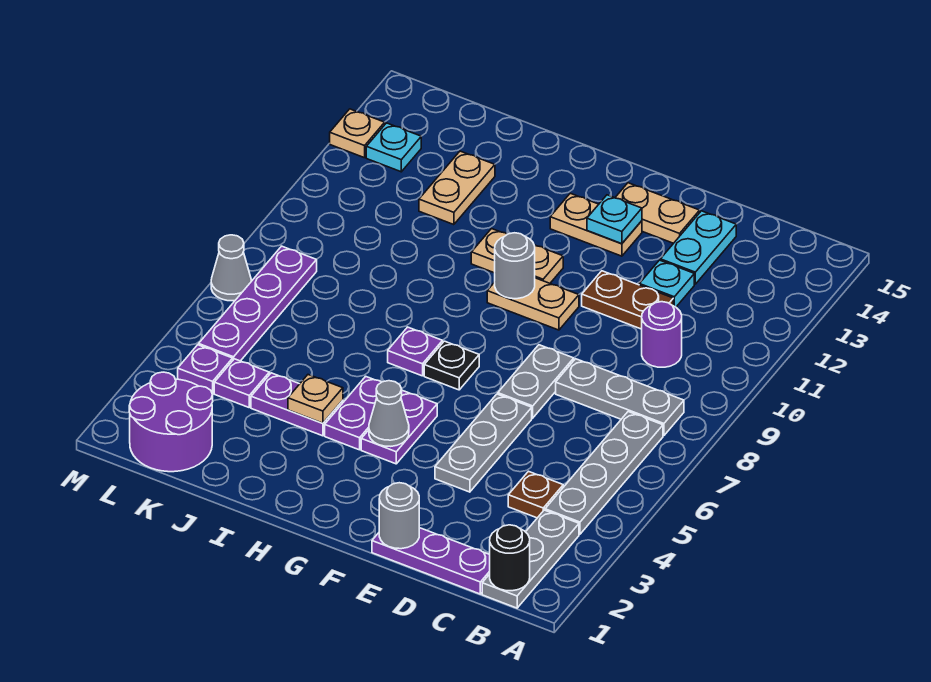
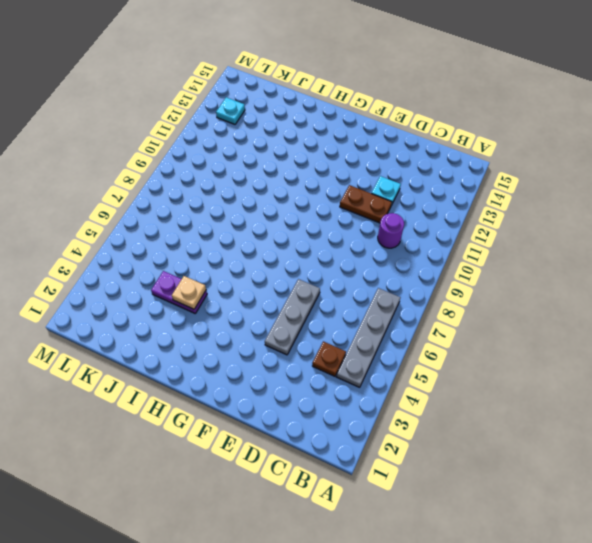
none -> grey 1x3 plate [482,510,579,608]
none -> grey 1x3 plate [556,359,684,436]
none -> purple 1x3 plate [372,528,490,594]
none -> cyan 1x2 plate [660,211,736,284]

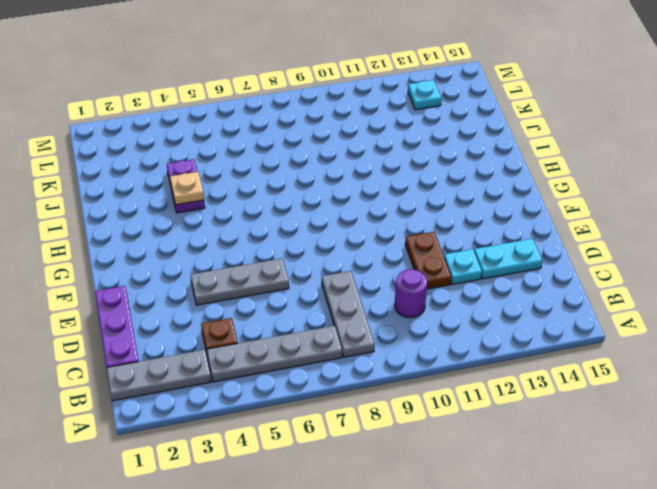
none -> grey 1x2 plate [498,345,574,418]
none -> tan 1x2 plate [615,183,700,243]
none -> tan 1x2 plate [487,278,579,330]
none -> tan 1x2 plate [550,193,642,256]

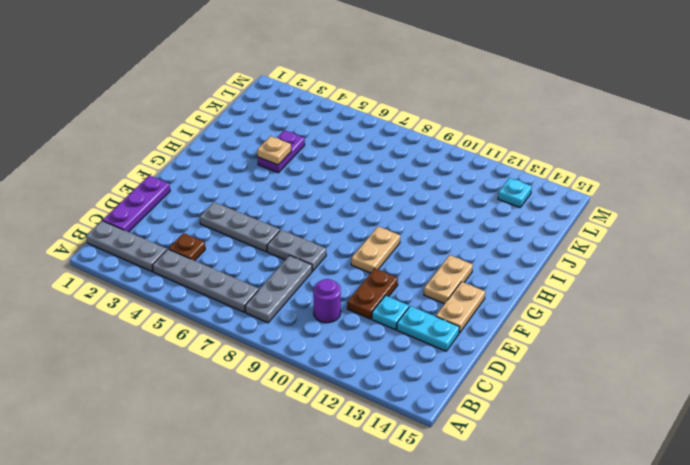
none -> purple 1x2 plate [361,391,437,464]
none -> black 1x1 plate [424,341,479,390]
none -> tan 1x2 plate [471,229,563,283]
none -> purple 1x2 plate [325,376,381,450]

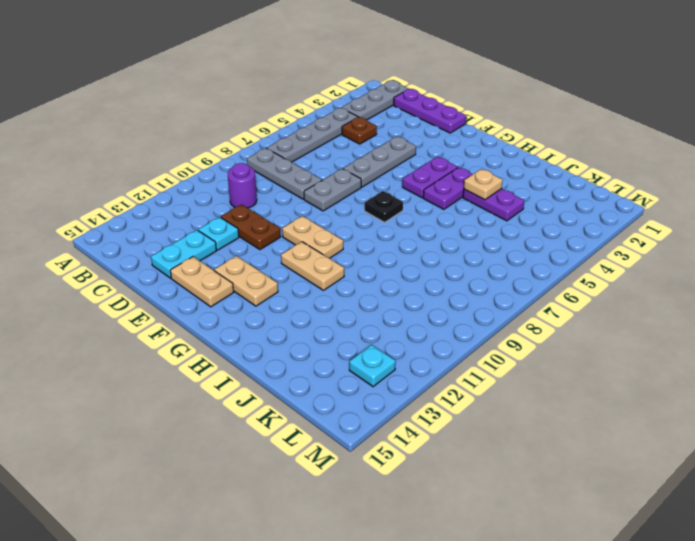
none -> purple 1x1 plate [388,327,443,376]
none -> tan 1x2 plate [419,151,495,225]
none -> purple 2x2 round brick [129,372,213,472]
none -> purple 1x1 plate [214,359,269,407]

